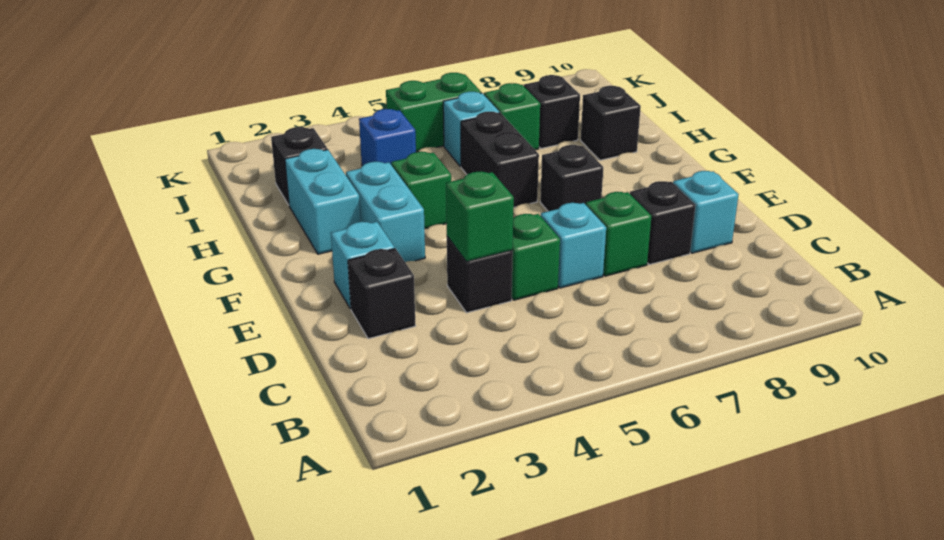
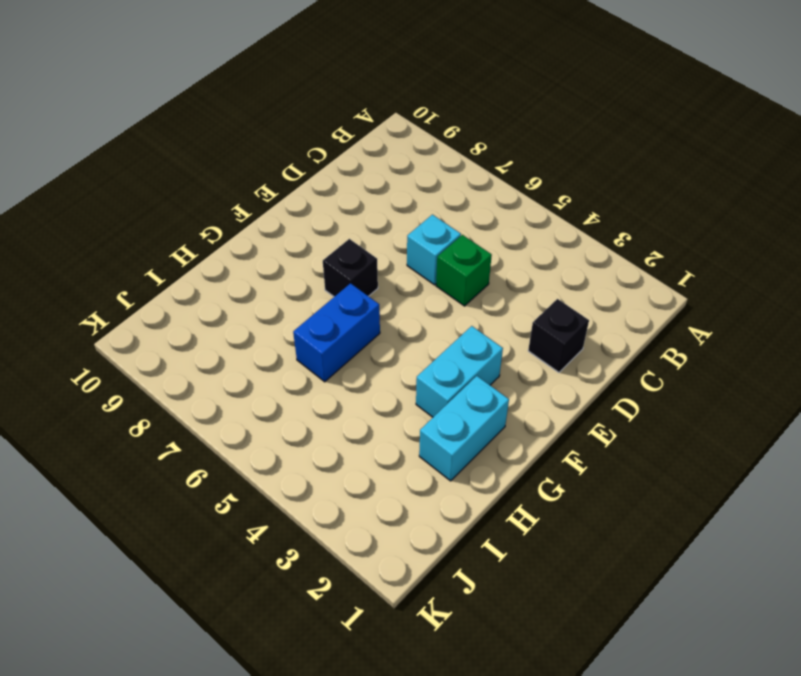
blue 1x2 brick [293,283,380,382] -> black 1x2 brick [461,112,539,207]
none -> black 1x1 brick [447,237,513,313]
none -> green 1x1 brick [586,192,651,276]
none -> black 1x1 brick [630,181,696,265]

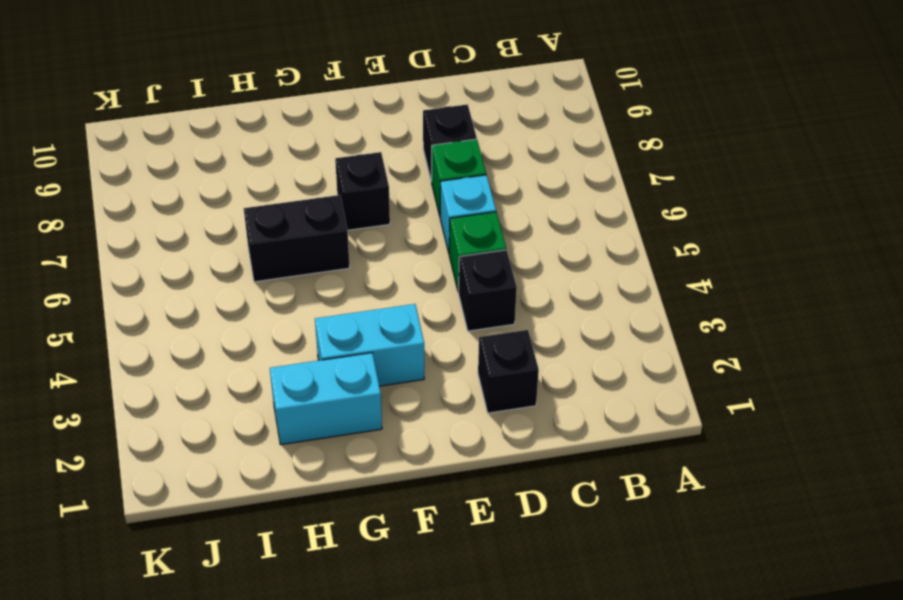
none -> cyan 1x1 brick [673,171,739,253]
none -> cyan 1x1 brick [331,222,395,309]
none -> green 1x1 brick [391,152,451,229]

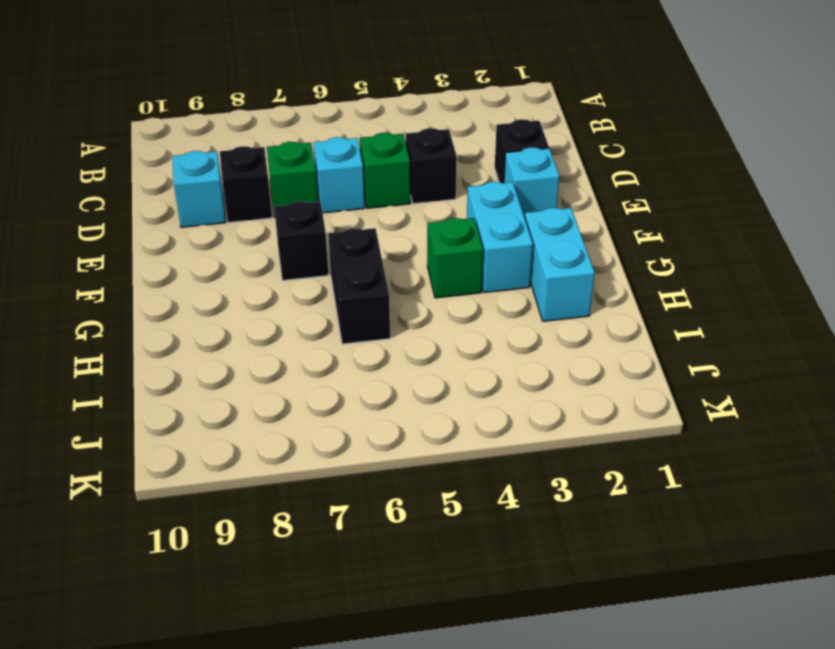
none -> black 1x1 brick [581,86,641,160]
none -> black 1x1 brick [271,127,328,205]
none -> blue 1x1 brick [359,109,416,166]

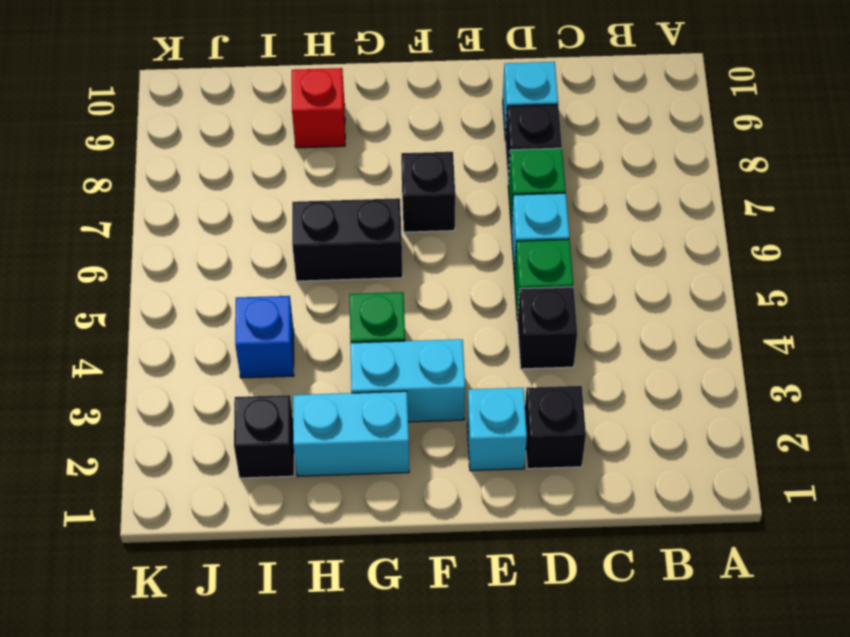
red 1x1 brick [292,68,345,148] -> black 1x1 brick [581,86,641,160]
none -> cyan 1x1 brick [443,92,500,167]
none -> green 1x1 brick [484,83,540,150]
none -> black 1x1 brick [524,75,580,148]

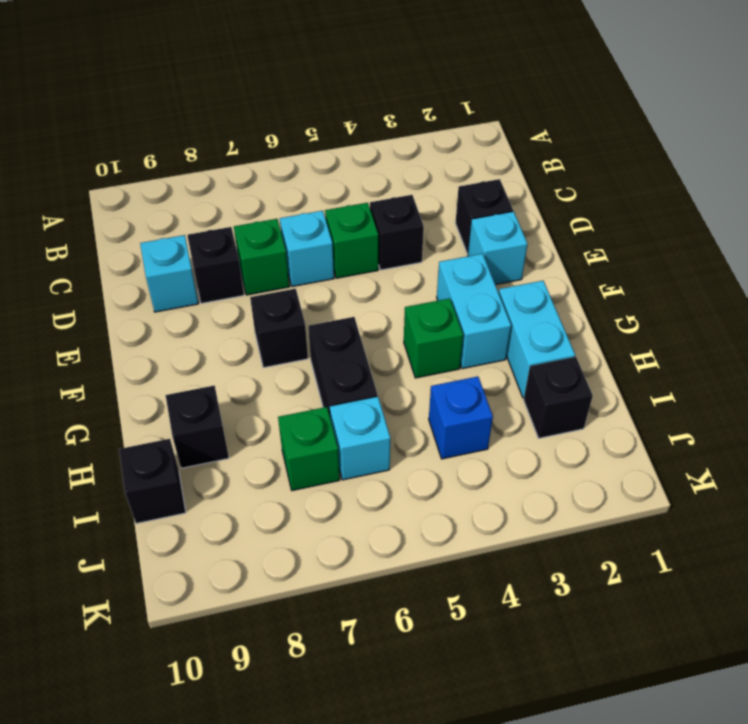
black 1x1 brick [119,439,186,524] -> black 1x1 brick moved to [524,75,580,148]
none -> green 1x2 brick [386,73,481,152]
none -> green 1x1 brick [446,172,514,262]

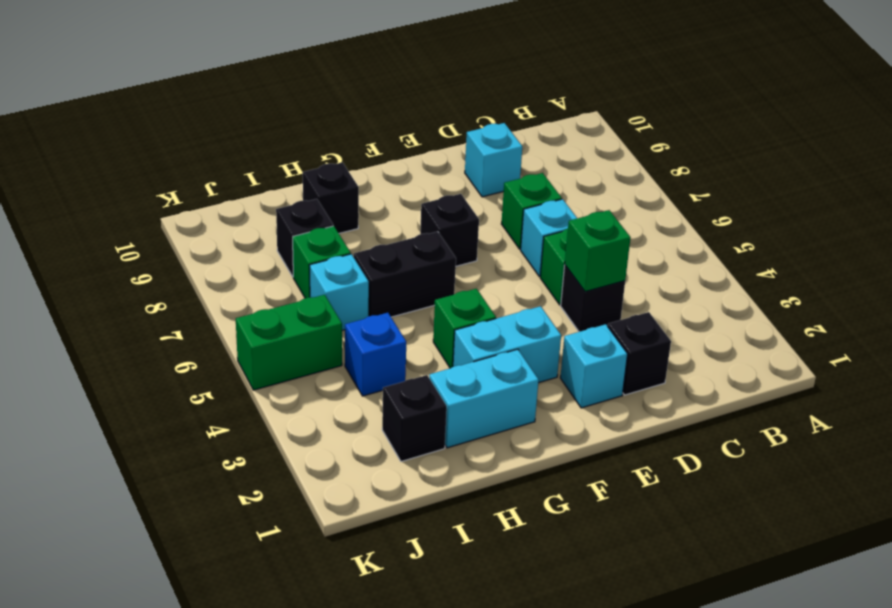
green 1x2 brick [236,295,342,390] -> green 1x2 brick turned to [386,73,481,152]
none -> black 1x1 brick [630,181,696,265]

